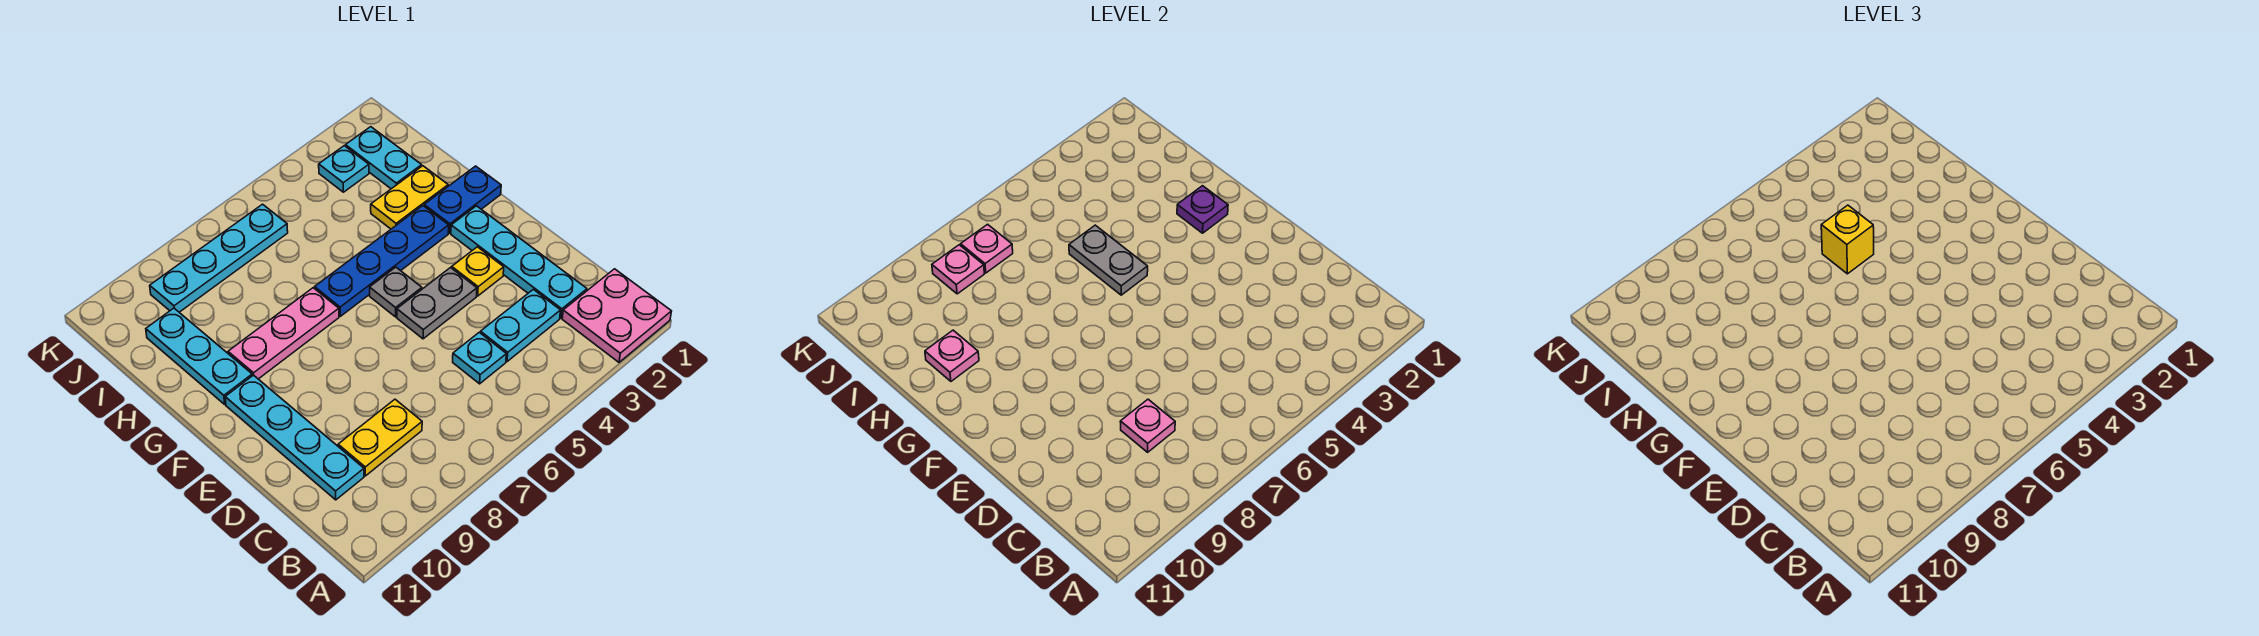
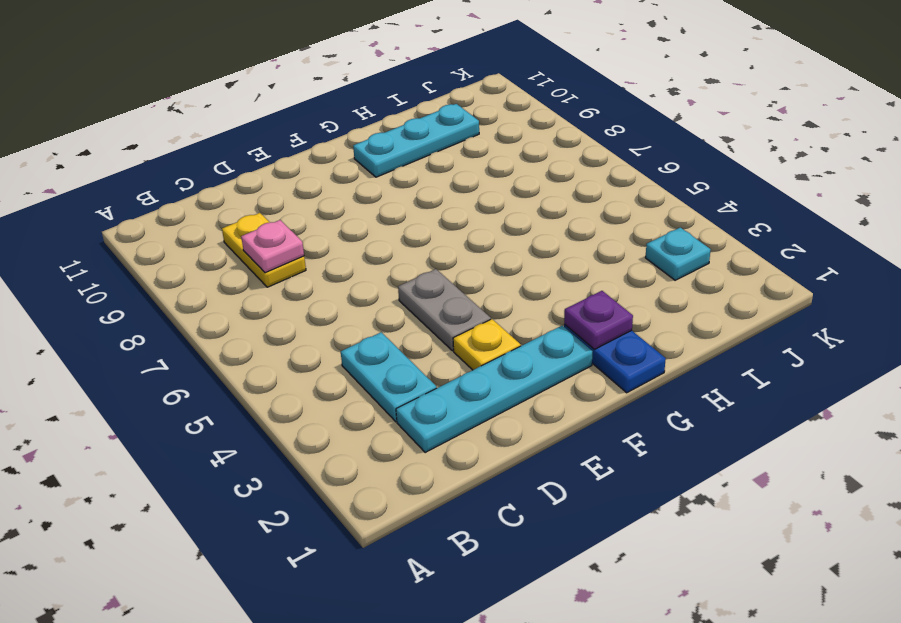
none -> pink 2x2 plate [562,269,671,362]
none -> cyan 1x1 plate [453,332,506,384]
none -> cyan 1x4 plate [225,375,364,500]

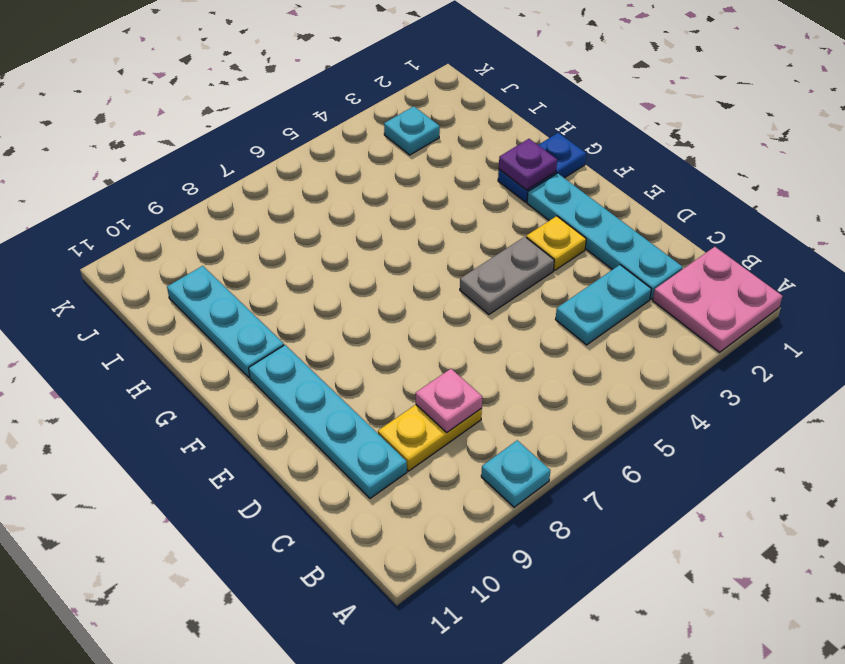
cyan 1x1 plate [481,440,550,507] -> cyan 1x1 plate moved to [453,332,506,384]
none -> grey 1x1 plate [370,267,422,317]
none -> blue 1x4 plate [315,206,449,316]
none -> pink 1x3 plate [228,288,339,379]

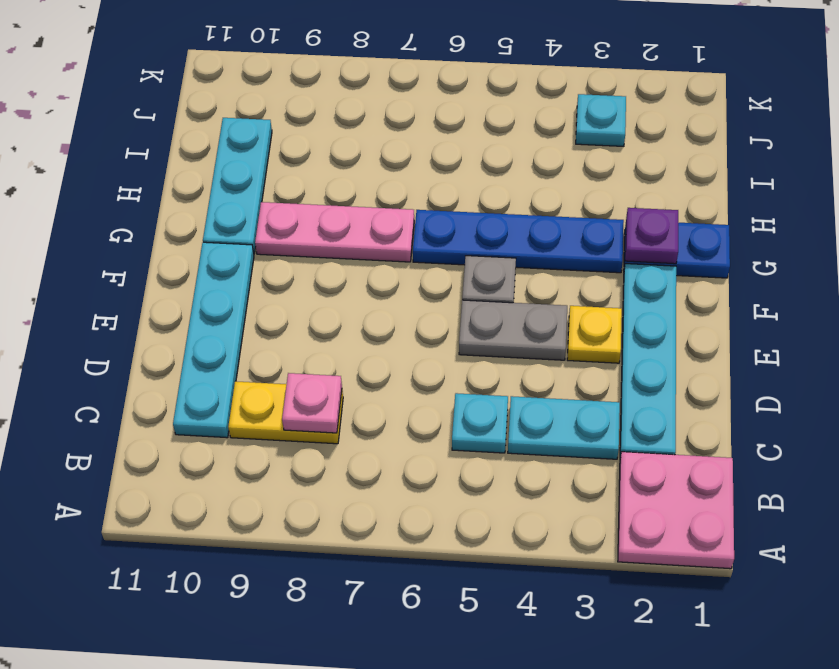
none -> yellow 1x2 plate [371,166,448,229]
none -> cyan 1x2 plate [346,127,422,189]
none -> cyan 1x4 plate [150,204,288,312]

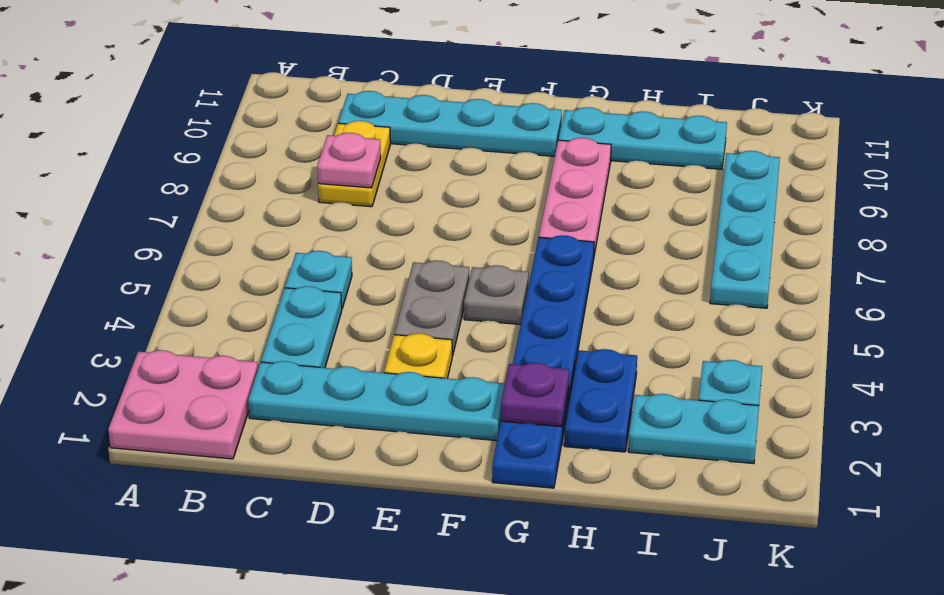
blue 1x2 plate [564,349,637,452] -> yellow 1x2 plate [371,166,448,229]
none -> grey 1x2 plate [1069,225,1148,295]
none -> pink 1x1 plate [925,330,979,381]
none -> pink 1x1 plate [961,224,1013,273]

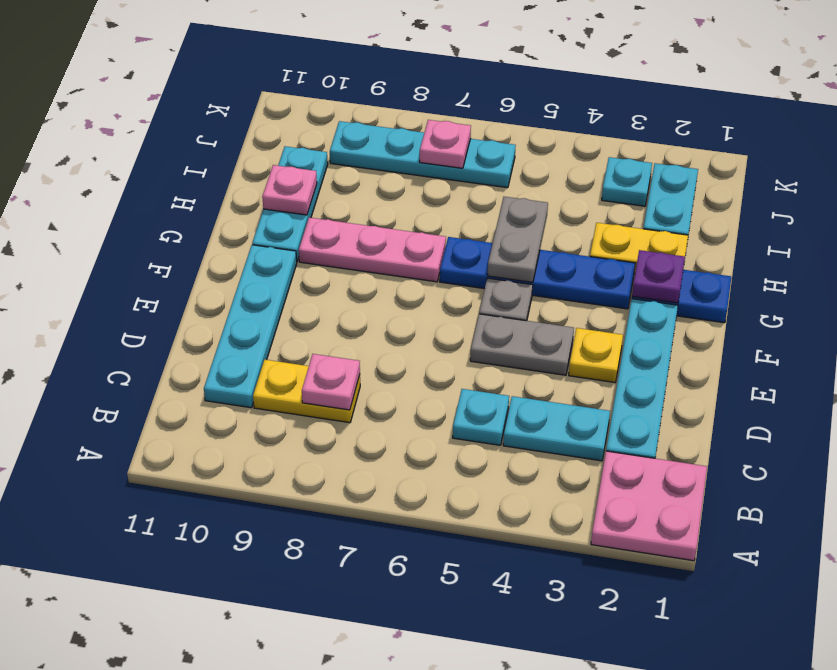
none -> pink 1x1 plate [932,245,984,294]
none -> yellow 1x1 brick [1821,205,1874,274]

